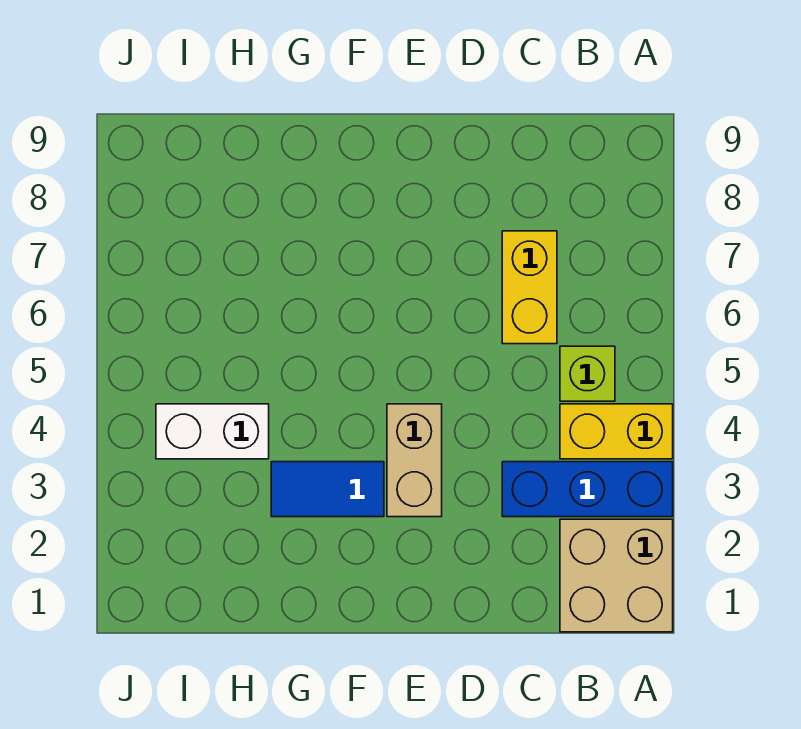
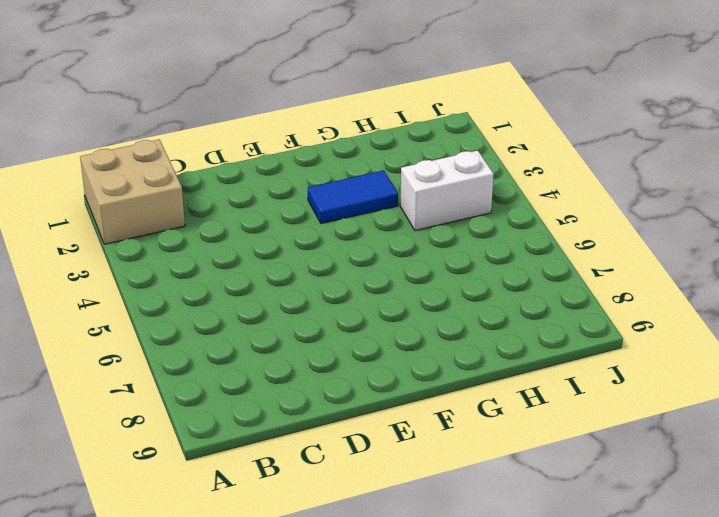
none -> blue 1x3 brick [502,462,673,517]
none -> yellow 1x2 brick [560,404,673,459]

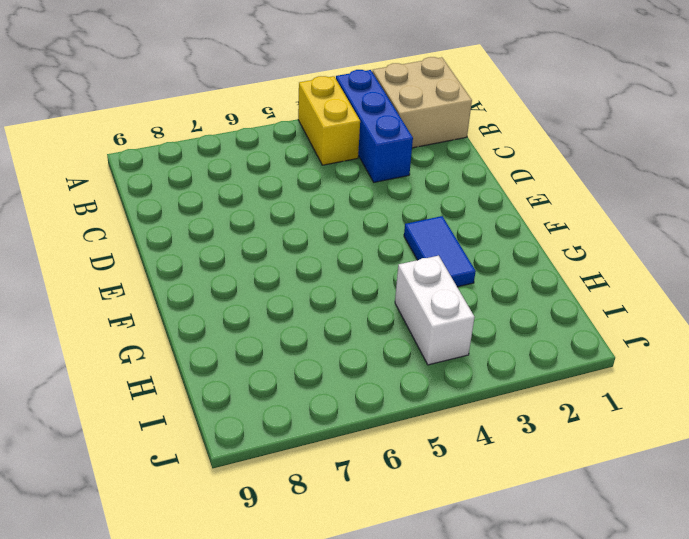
none -> lime 1x1 brick [560,346,615,401]
none -> yellow 1x2 brick [502,231,557,344]

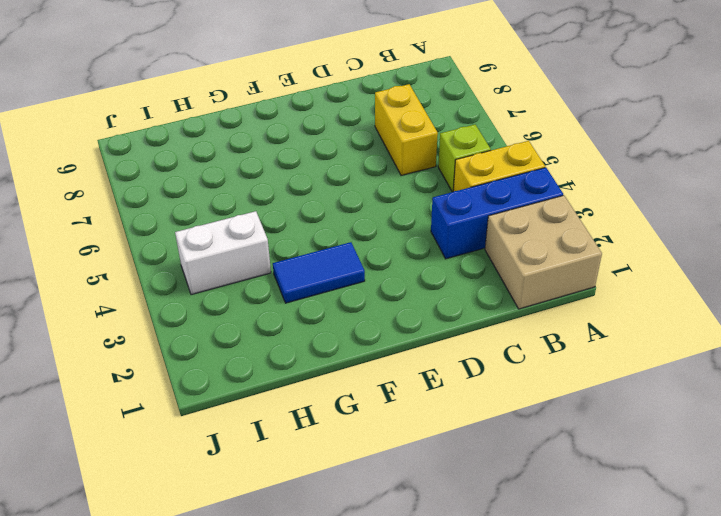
none -> tan 1x2 brick [387,404,442,517]

